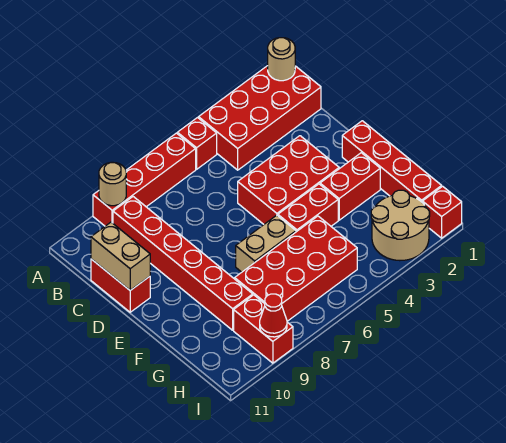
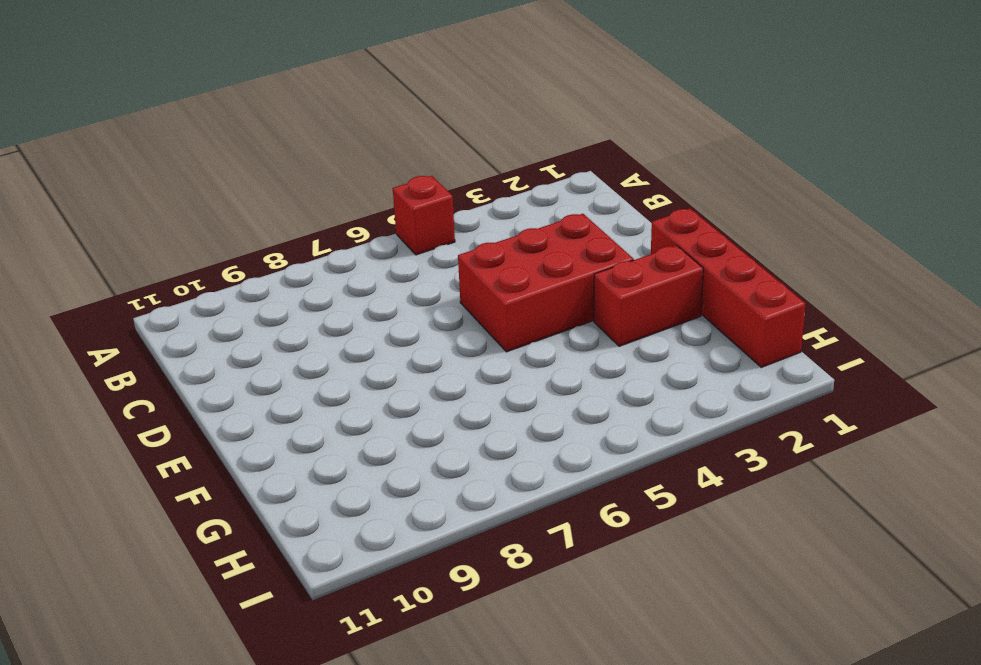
none -> red 2x4 brick [199,66,321,170]
none -> red 1x4 brick [93,133,196,226]
none -> red 1x6 brick [113,197,253,330]

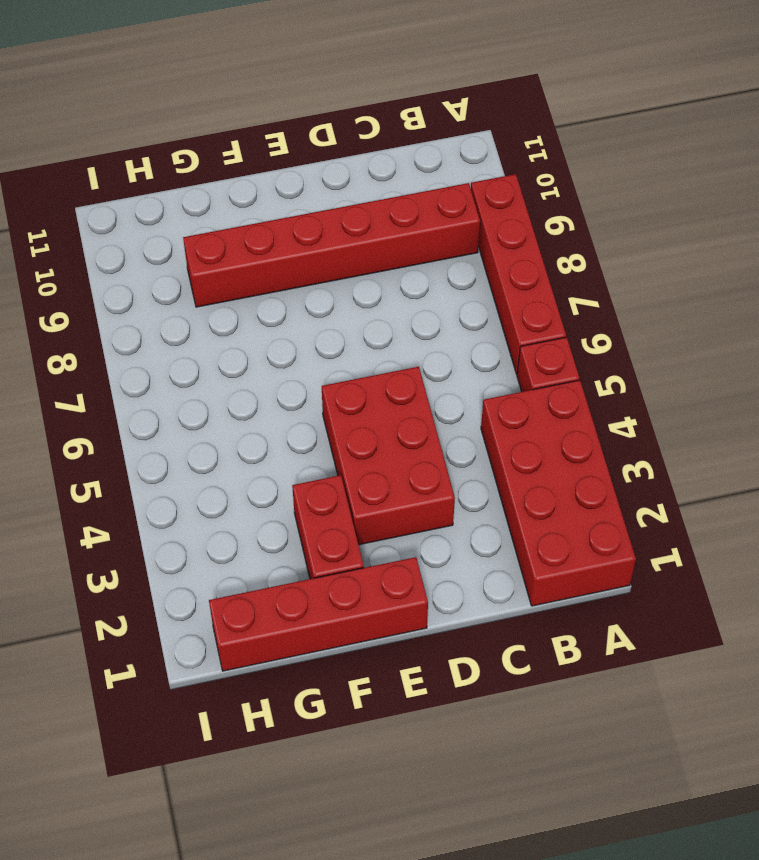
none -> red 1x2 brick [91,259,150,312]
none -> red 1x2 brick [278,184,338,232]
none -> tan 1x2 brick [236,215,296,272]

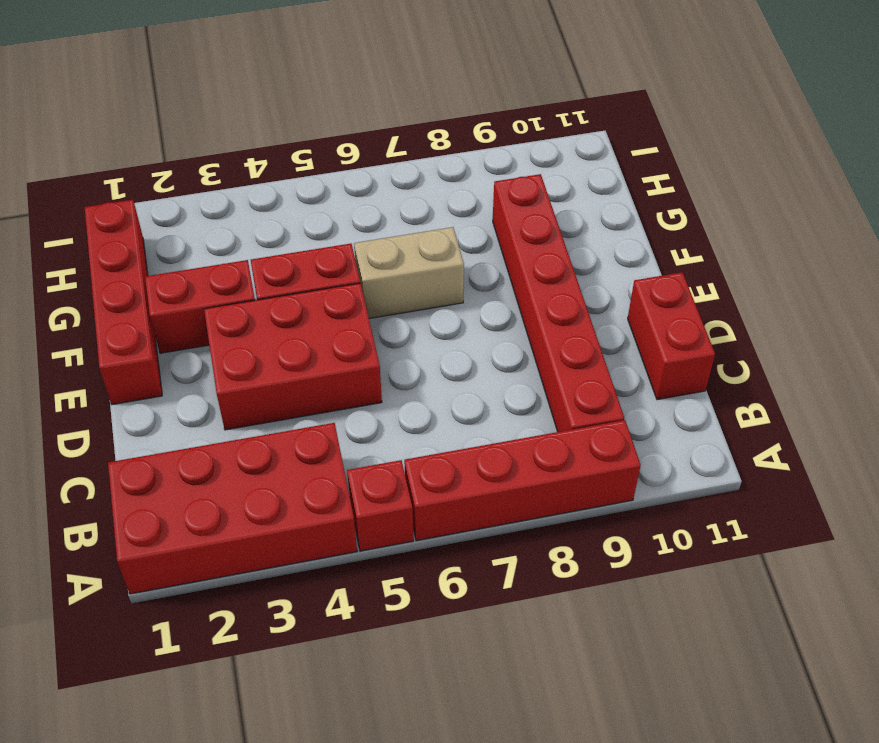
none -> red 2x4 brick [235,216,357,321]
none -> tan 2x2 round brick [371,190,430,261]
none -> red 1x2 brick [234,295,293,363]

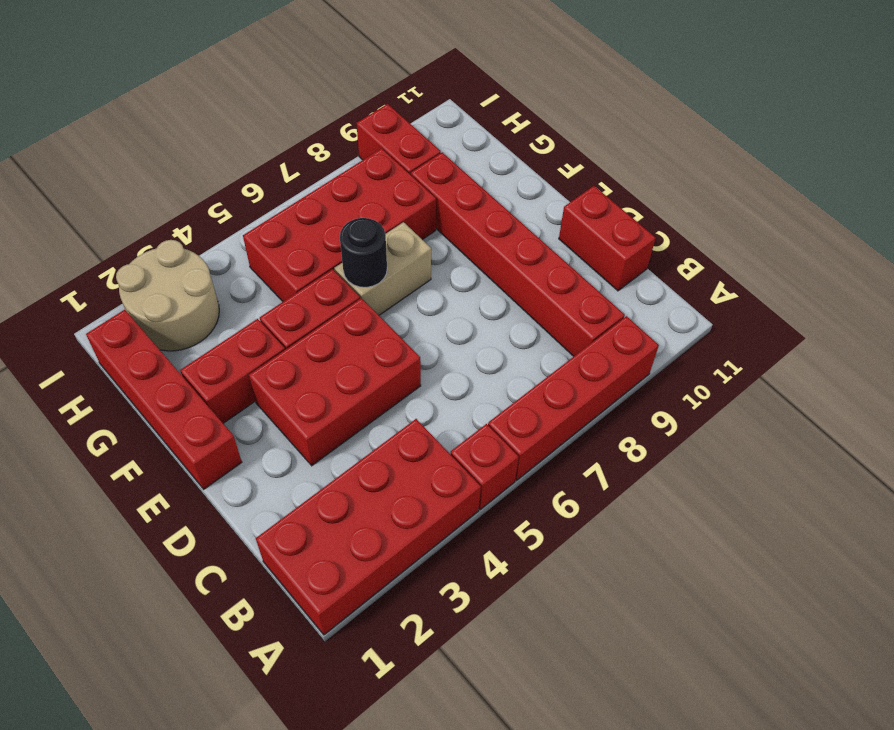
black 1x1 round brick [340,218,387,287] -> none
none -> red 1x1 brick [423,186,462,238]
none -> tan 1x1 round brick [268,38,295,81]
none -> tan 1x1 round brick [99,162,126,206]

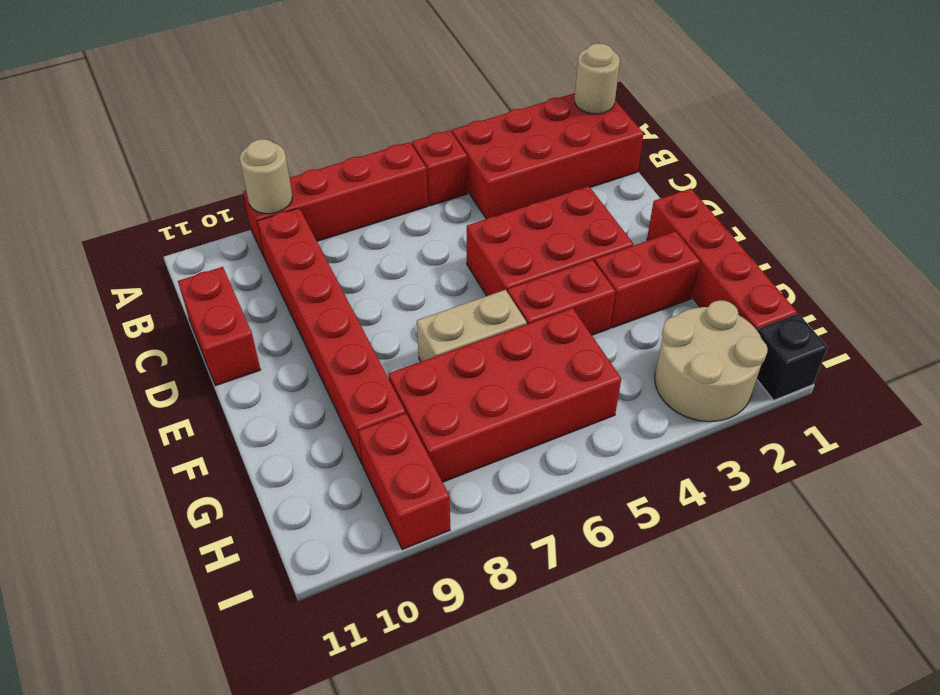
black 1x1 brick [757,314,828,400] -> red 1x1 brick [423,186,462,238]
none -> tan 1x2 brick [91,222,150,290]
none -> red 1x1 cone [260,294,287,337]

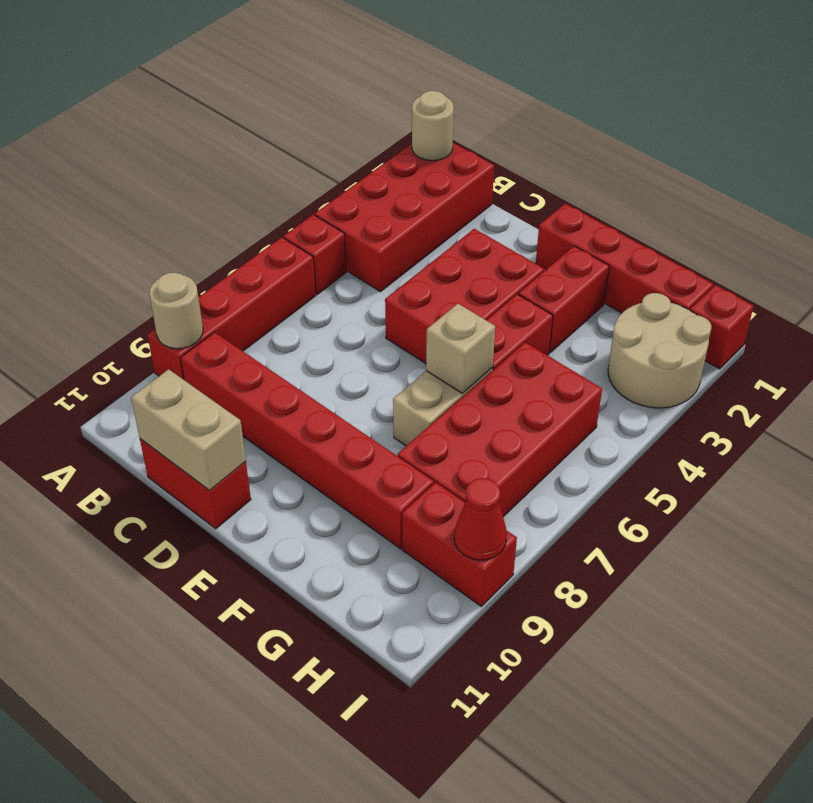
tan 1x1 brick [426,304,495,394] -> none

